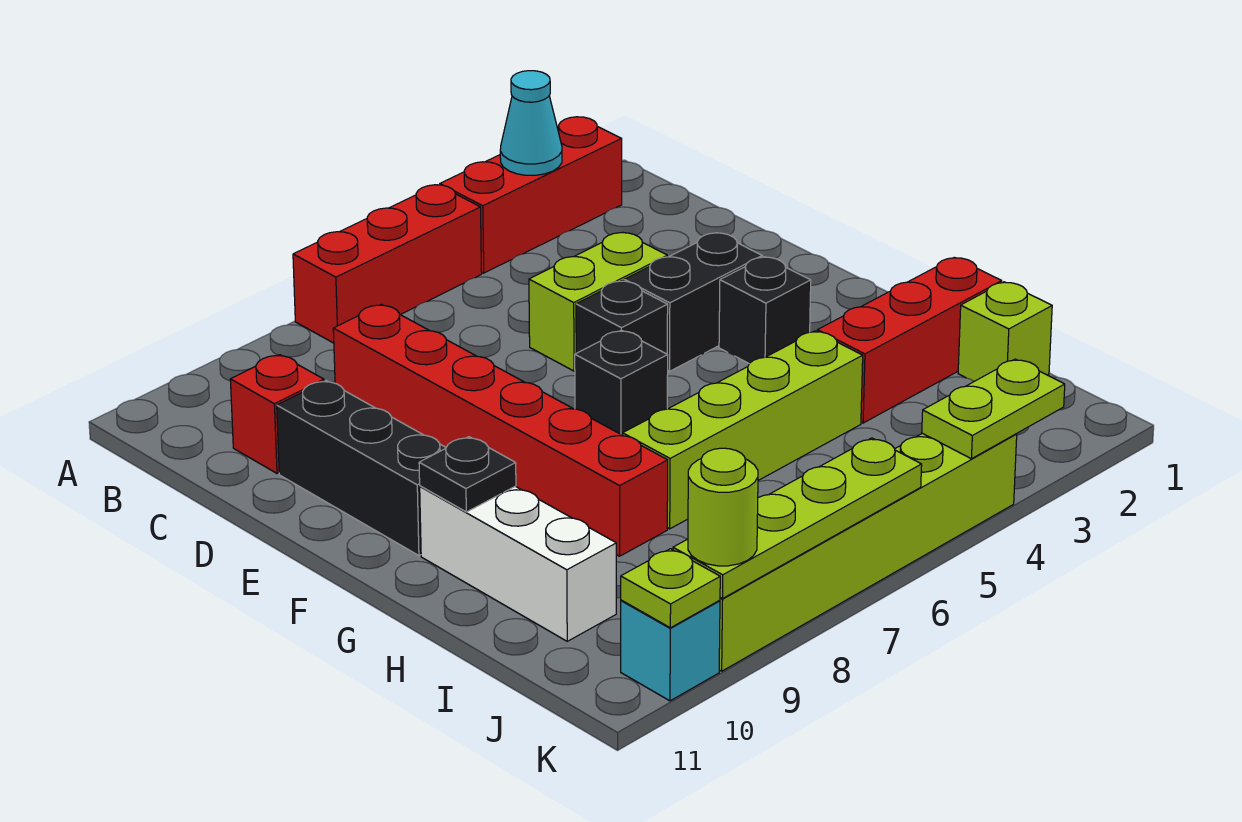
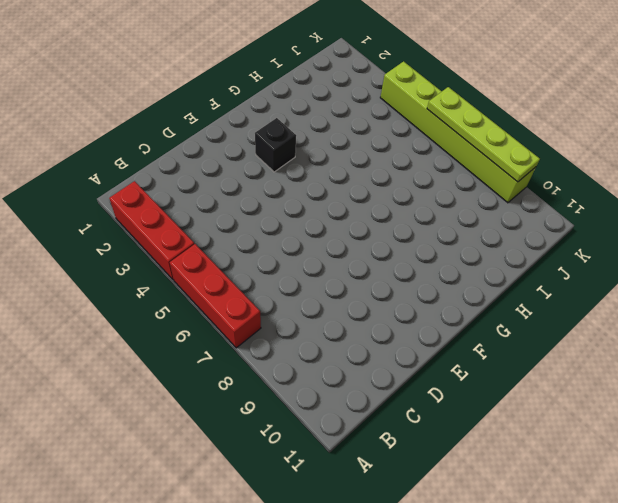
none -> red 1x6 brick [333,305,668,556]
none -> red 1x1 brick [230,355,324,473]
none -> lime 1x2 brick [529,232,667,371]

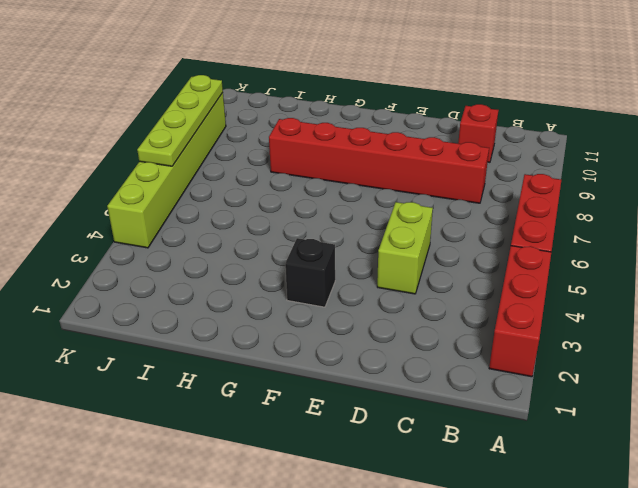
none -> black 1x3 brick [277,381,446,555]
none -> black 1x2 brick [624,233,762,371]
none -> black 1x1 brick [576,281,668,354]

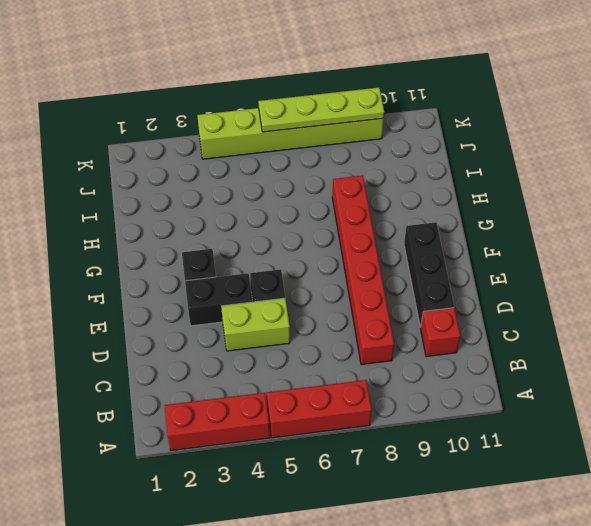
none -> black 1x1 brick [575,330,668,435]
none -> white 1x3 brick [420,486,616,641]
none -> red 1x3 brick [817,257,1002,423]

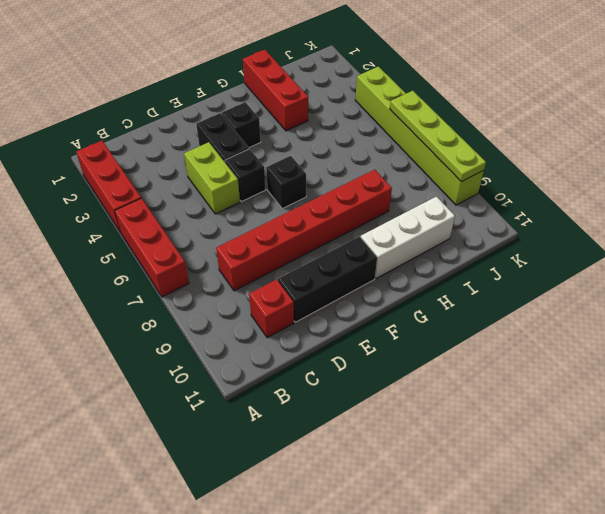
none -> lime 1x4 brick [623,331,863,529]
none -> lime 1x1 brick [958,282,1052,381]
none -> cyan 1x1 brick [621,600,720,701]

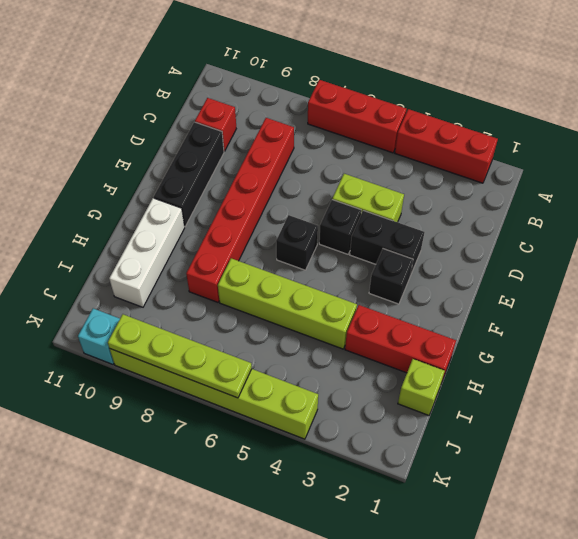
none -> cyan 1x1 cone [500,71,562,175]
none -> black 1x1 plate [419,437,516,512]
none -> lime 1x2 plate [922,359,1065,459]

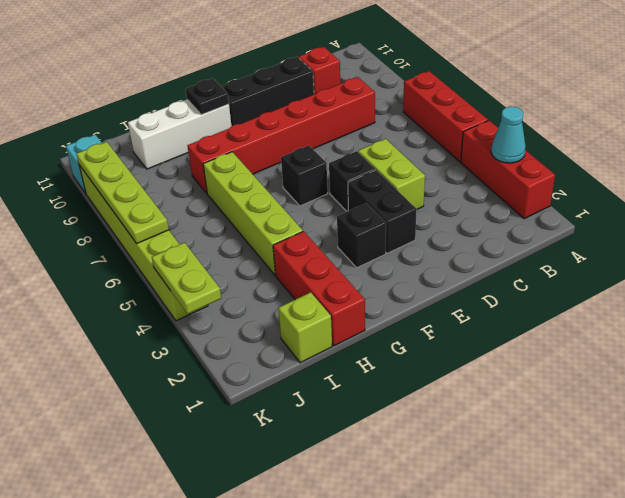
none -> lime 1x1 plate [621,549,720,628]
none -> lime 1x1 round brick [688,448,758,566]

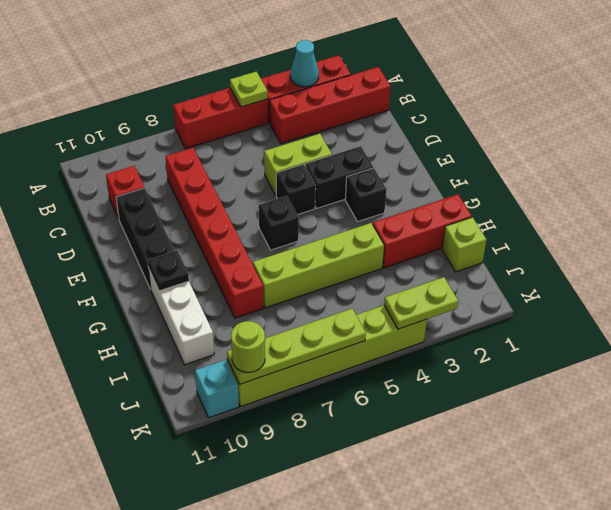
lime 1x1 plate [230,72,268,107] -> lime 1x1 plate moved to [621,549,720,628]
red 1x4 brick [270,67,390,144] -> none

